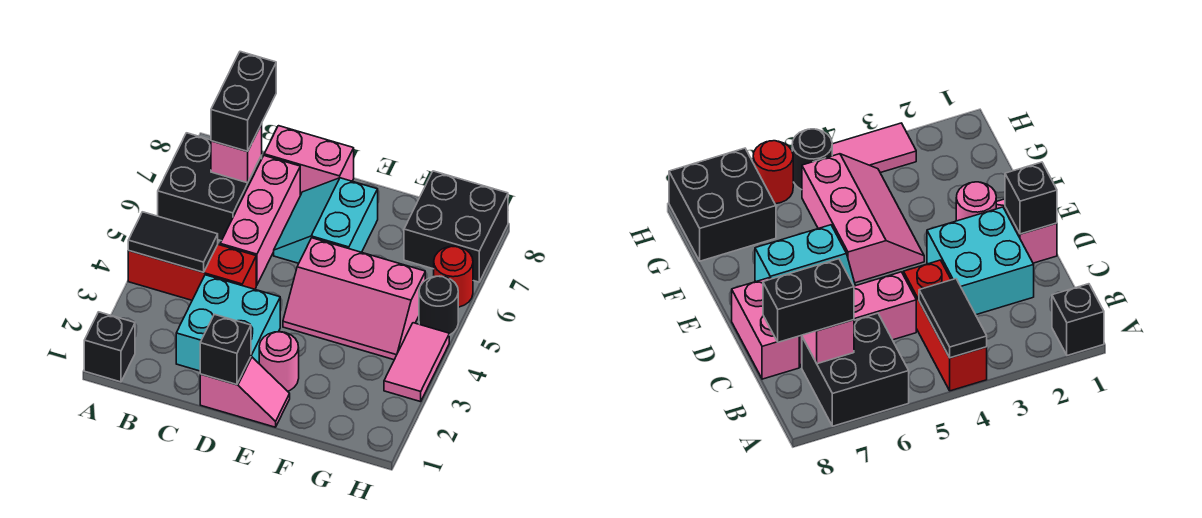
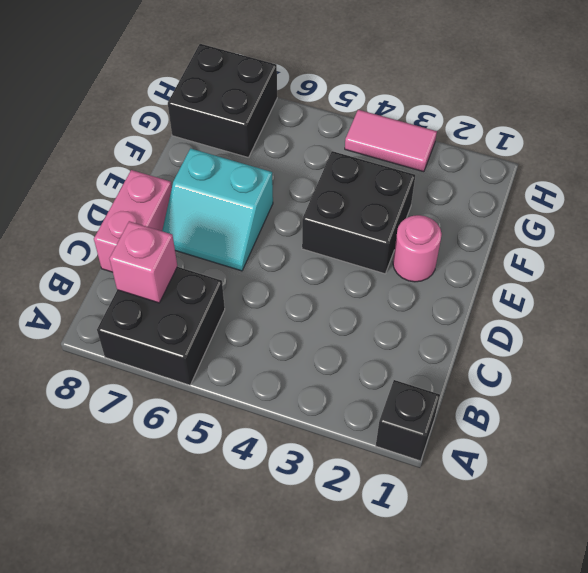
black 2x2 brick [302,151,415,274] -> pink 2x3 slope [283,238,425,360]
none -> red 1x3 brick [128,245,256,300]
none -> cyan 2x2 brick [176,275,280,371]
none -> pink 1x3 brick [220,156,300,285]

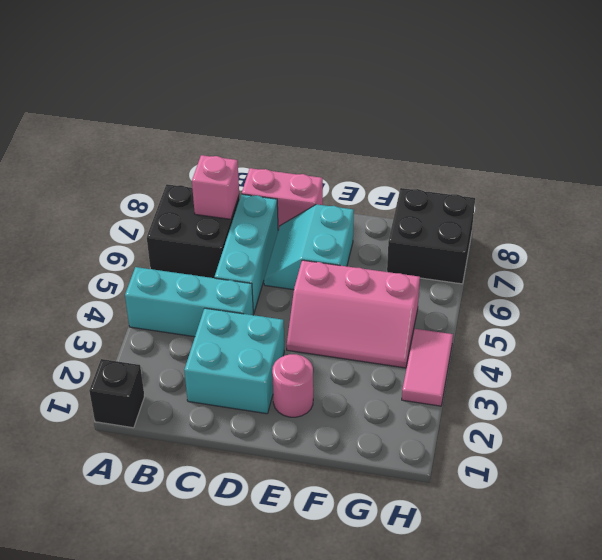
cyan 1x3 brick [125,267,253,337] -> red 1x3 brick [128,245,256,300]
cyan 1x3 brick [215,194,278,314] -> pink 1x3 brick [220,156,300,285]
none -> pink 1x2 slope [200,357,290,427]
none -> black 1x1 round brick [419,276,458,335]
none -> red 1x1 round brick [434,246,473,307]

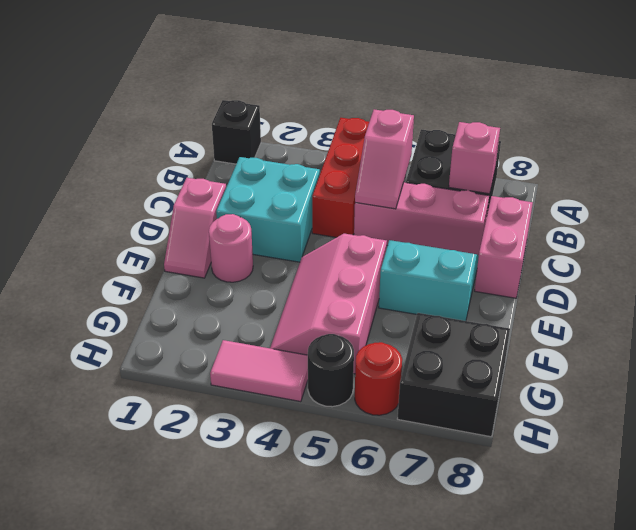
pink 1x2 slope [355,109,414,209] -> none
none -> black 1x2 tile [128,212,218,272]
none -> black 1x1 brick [200,314,251,385]
none -> black 1x2 brick [211,52,276,151]

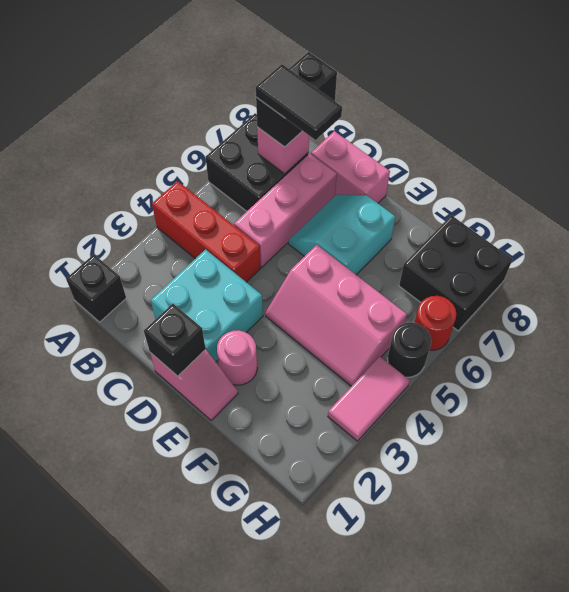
black 1x2 tile [256,64,342,140] -> black 1x2 tile moved to [128,212,218,272]

